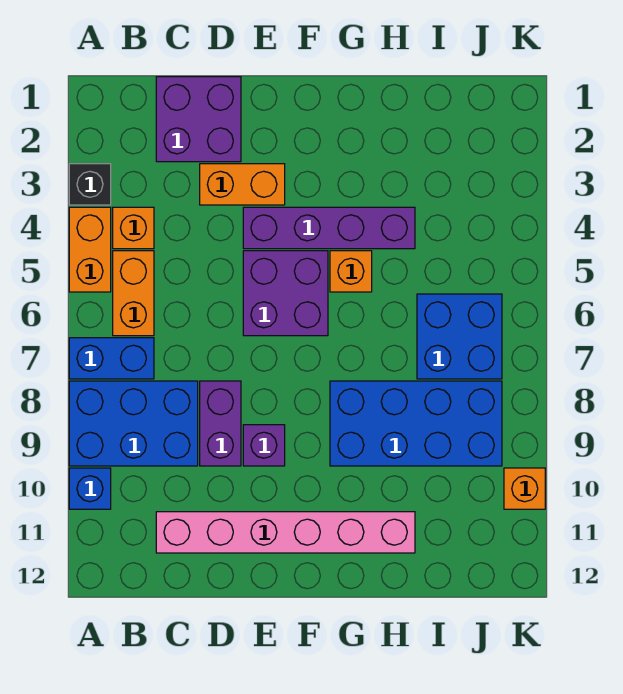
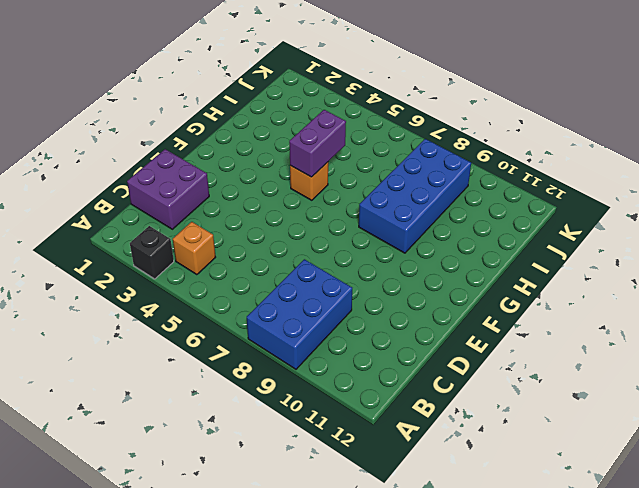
purple 1x2 brick [289,110,346,177] -> purple 1x2 brick turned to [200,381,241,466]
none -> orange 1x2 brick [69,207,111,292]
none -> blue 1x2 brick [69,338,154,379]
none -> blue 1x1 brick [69,468,111,509]

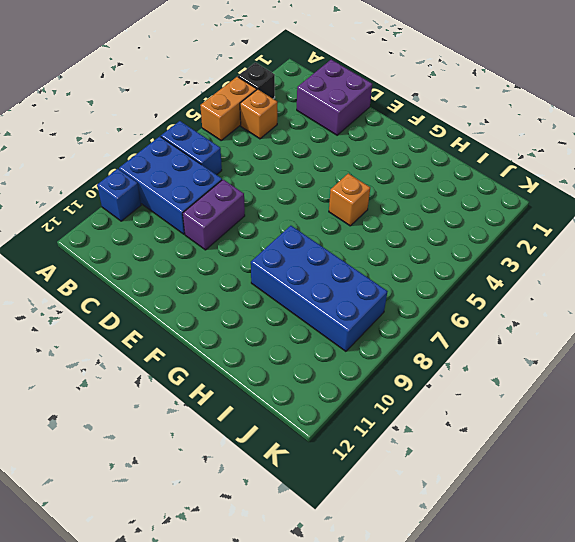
none -> orange 1x2 brick [113,251,154,336]
none -> pink 1x6 brick [156,512,415,553]
none -> orange 1x2 brick [200,164,285,205]

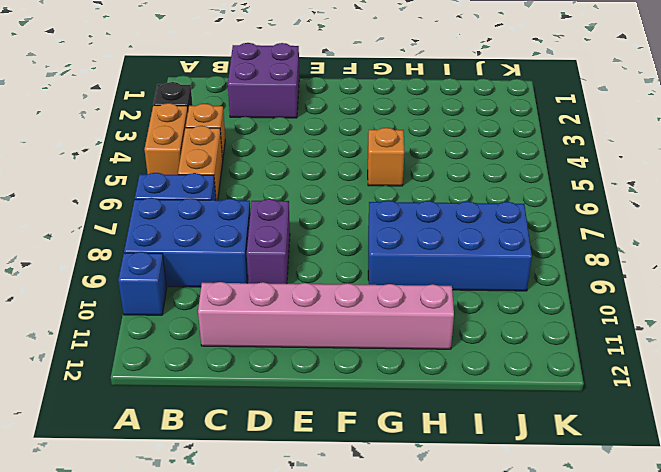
none -> orange 1x2 brick [200,164,285,205]
none -> purple 1x4 brick [243,207,415,249]
none -> purple 2x2 brick [243,251,328,336]

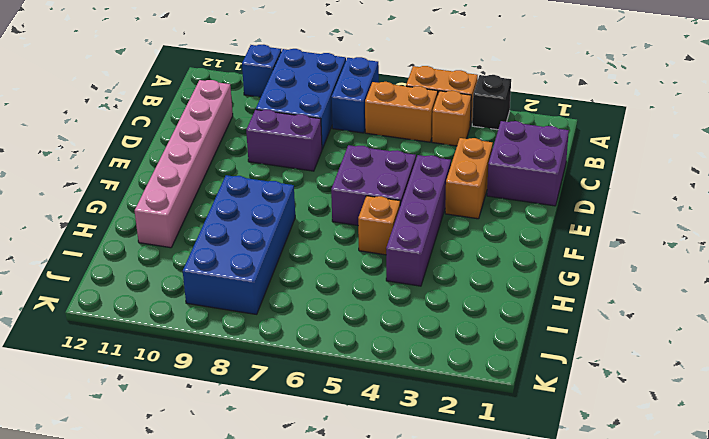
none -> purple 1x1 brick [243,425,285,466]
none -> blue 2x2 brick [417,294,502,379]
none -> orange 1x1 brick [504,468,545,509]

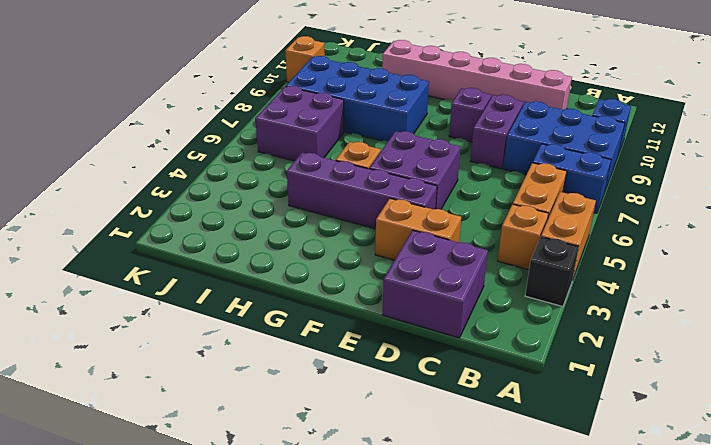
purple 2x2 brick [255,86,344,161] -> blue 2x2 brick [417,294,502,379]

